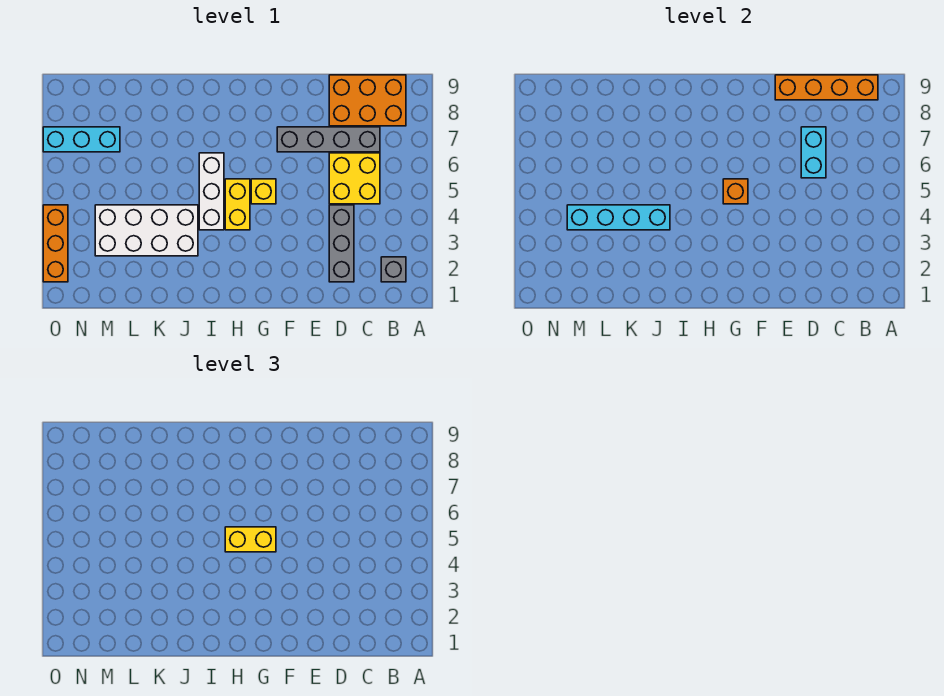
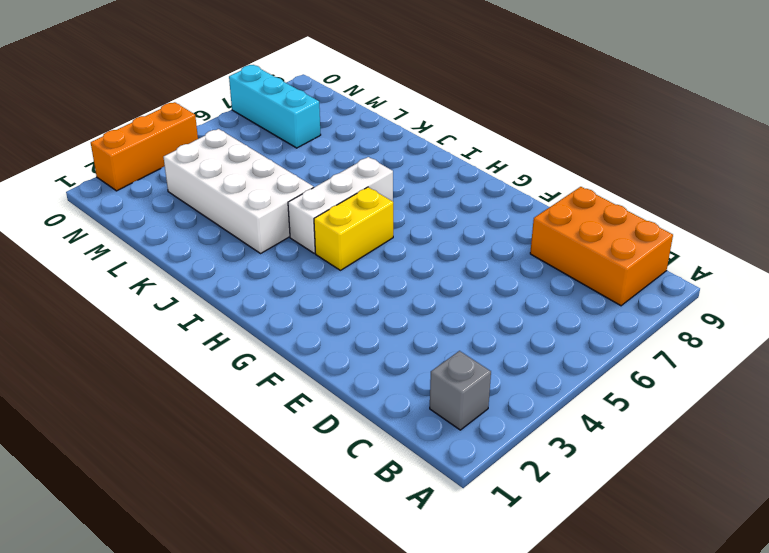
none -> yellow 2x2 brick [329,153,380,204]
none -> grey 1x4 brick [277,127,380,152]
none -> grey 1x3 brick [329,205,354,282]

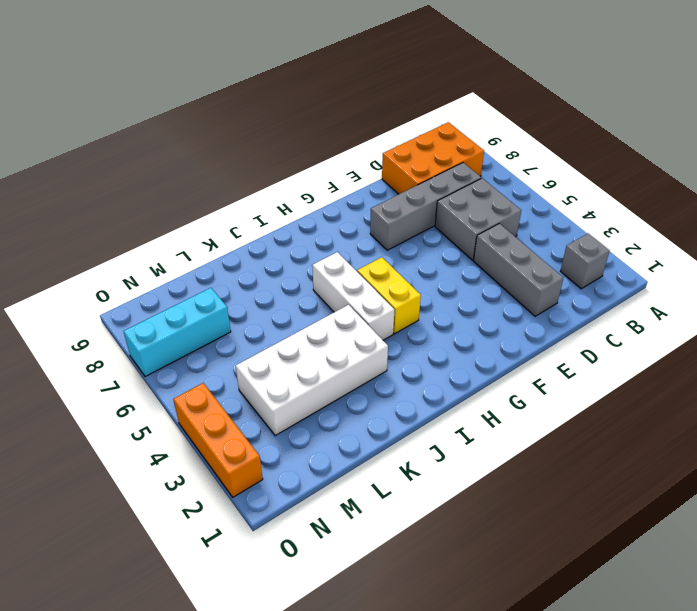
grey 2x2 brick [435,178,521,260] -> yellow 2x2 brick [329,153,380,204]
none -> yellow 1x1 brick [251,179,276,204]
none -> orange 1x4 brick [775,75,878,100]
none -> cyan 1x2 brick [801,127,826,178]

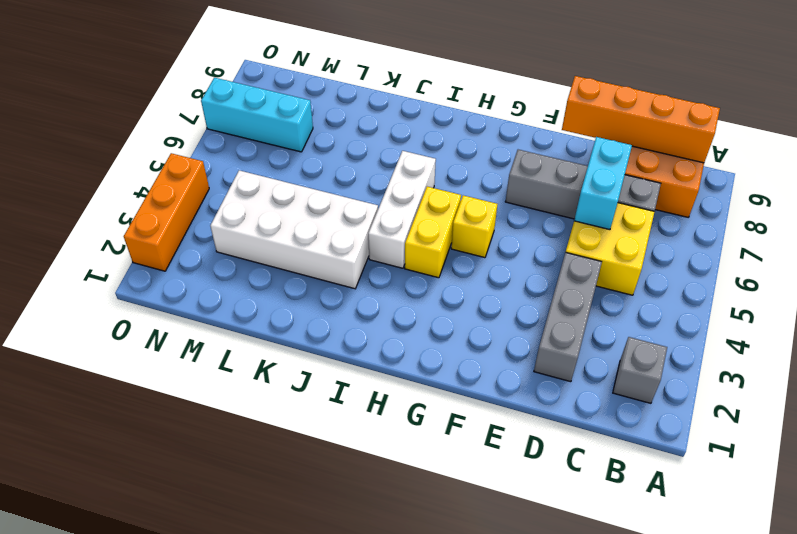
none -> orange 1x1 brick [723,179,748,204]
none -> cyan 1x4 brick [567,205,670,230]
none -> yellow 1x2 brick [225,527,276,552]

